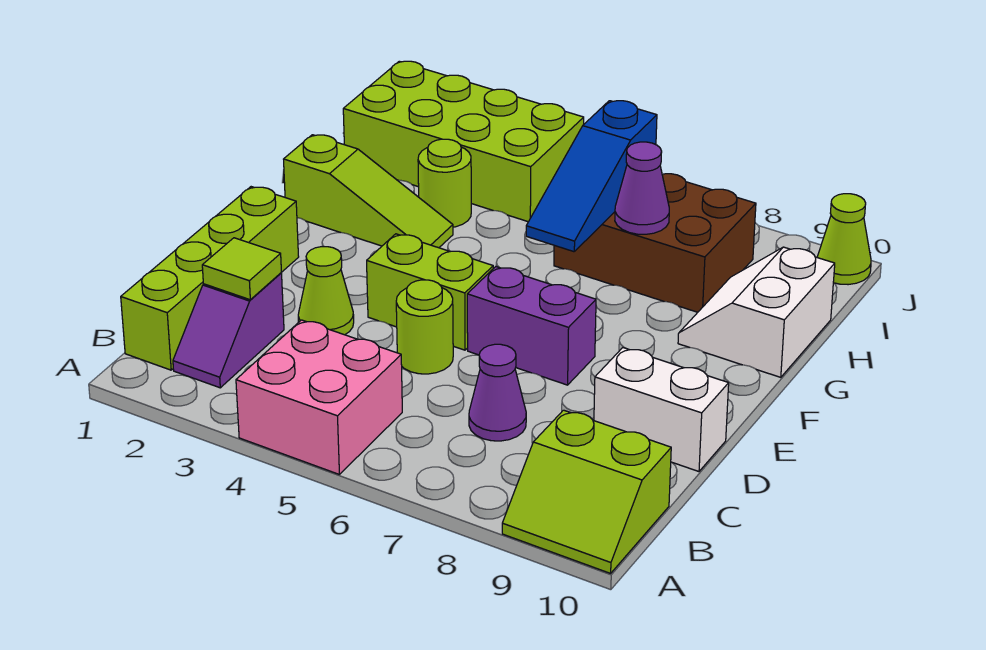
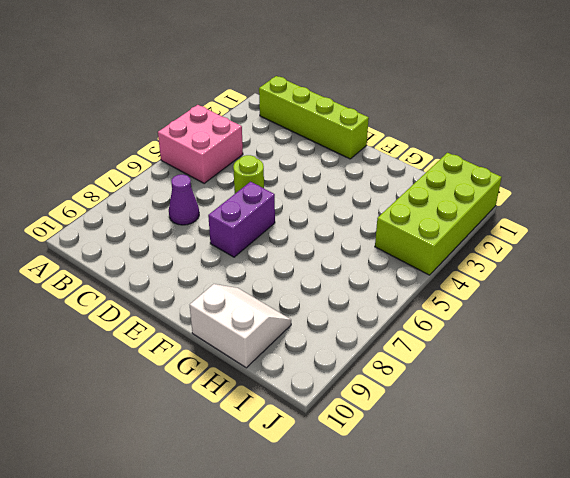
none -> lime 2x2 slope [502,410,671,573]
none -> purple 1x2 slope [173,273,284,388]
none -> lime 1x1 cone [298,247,354,335]

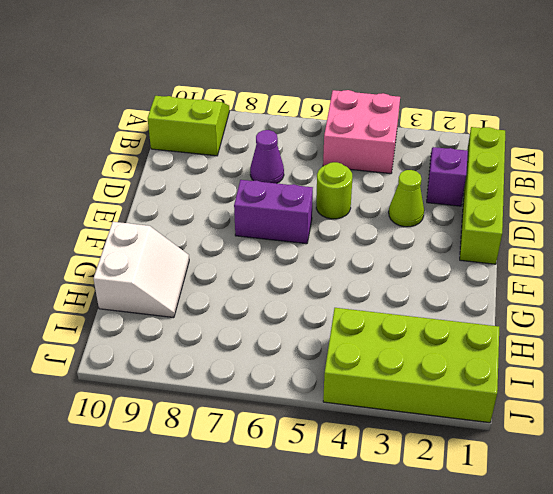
none -> white 1x2 brick [594,348,729,472]
none -> lime 1x2 brick [367,234,493,350]
none -> lime 1x3 slope [284,135,453,248]

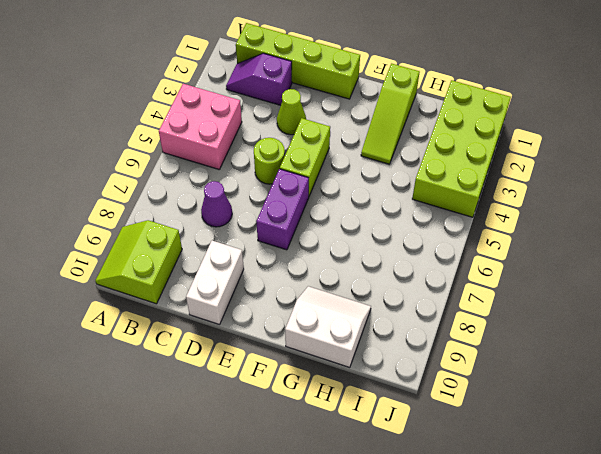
none -> lime 1x1 round brick [418,139,471,227]
none -> brown 2x3 brick [554,174,756,312]
none -> lime 1x1 cone [817,194,871,285]

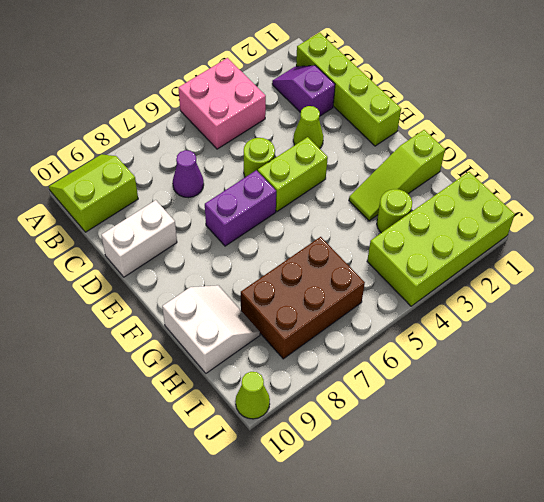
none -> lime 1x1 tile [202,238,281,300]
none -> blue 1x3 slope [526,101,657,252]
none -> purple 1x1 cone [615,142,669,234]

